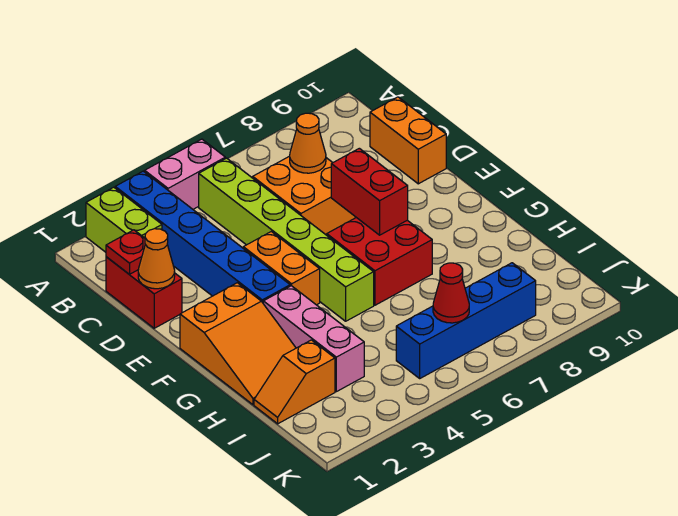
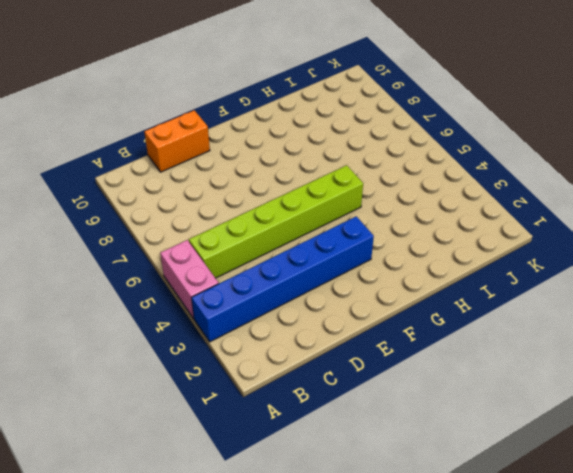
none -> lime 1x2 brick [86,187,162,252]
none -> red 1x2 brick [106,257,182,328]
none -> orange 2x2 brick [253,156,356,235]

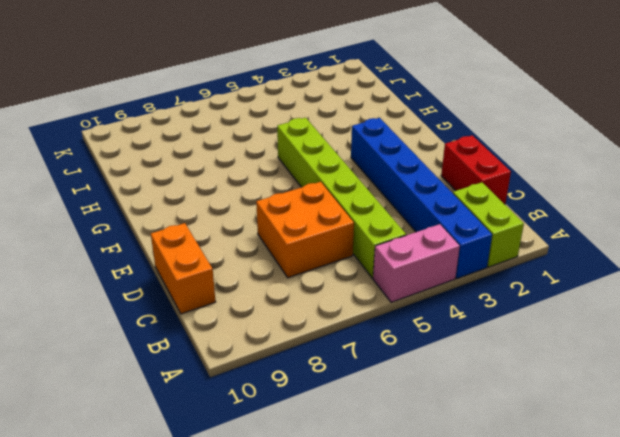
none -> orange 1x2 brick [243,232,320,305]
none -> orange 2x3 slope [180,283,296,405]
none -> red 2x2 brick [327,218,432,305]

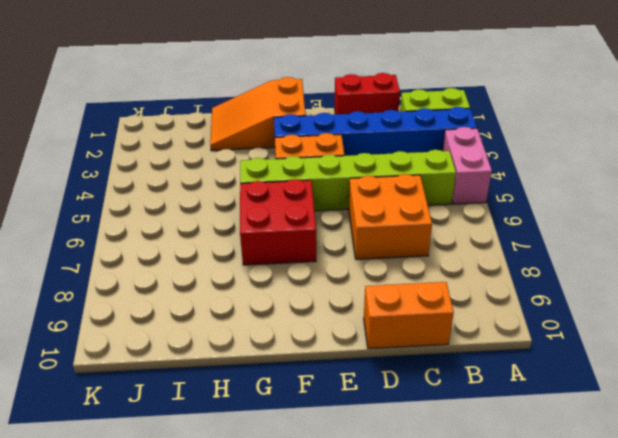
none -> pink 1x3 brick [263,286,364,392]
none -> orange 1x2 slope [254,340,335,424]
none -> blue 1x4 brick [396,263,536,378]

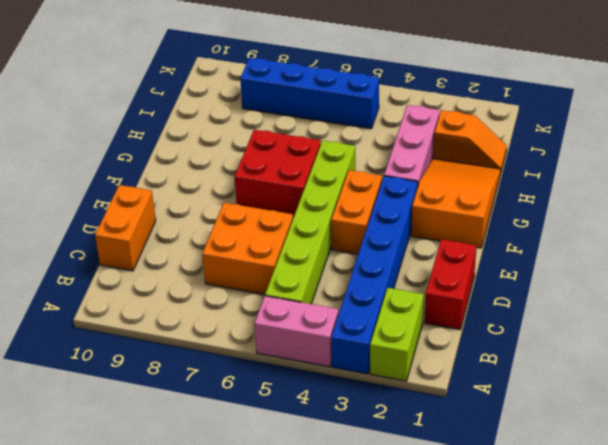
none -> red 1x1 plate [106,230,145,274]
none -> orange 1x1 cone [290,113,326,173]
none -> orange 1x1 cone [138,229,175,289]

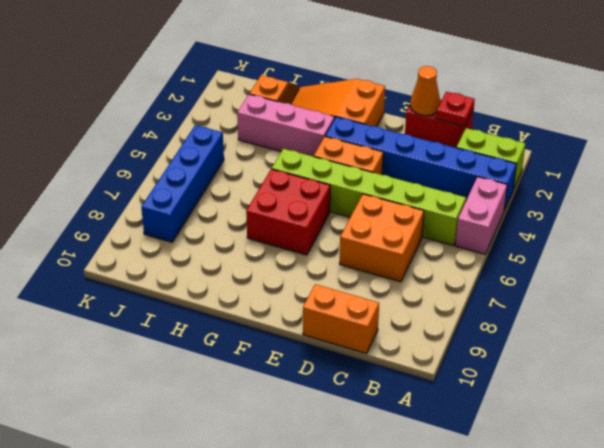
none -> orange 1x1 cone [290,113,326,173]
none -> red 1x2 brick [331,148,408,235]
none -> red 1x1 cone [433,263,469,323]

